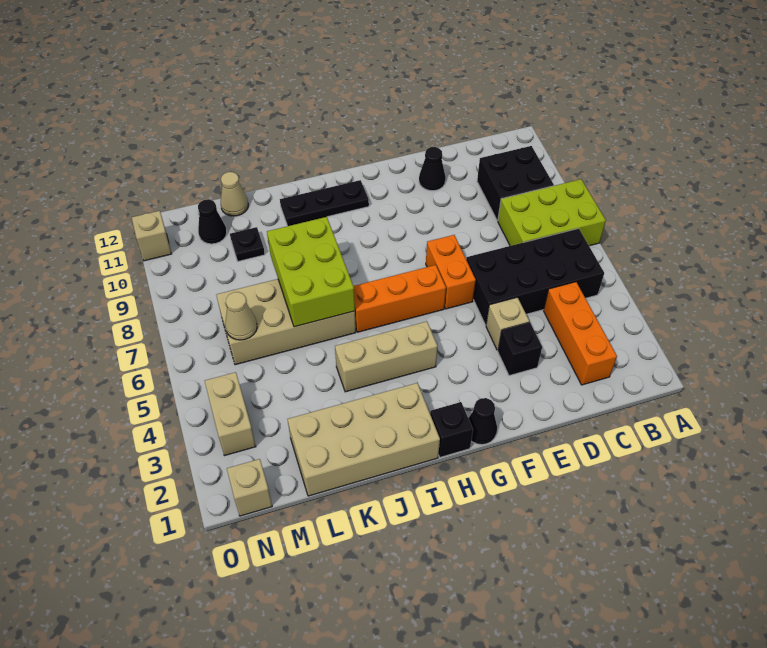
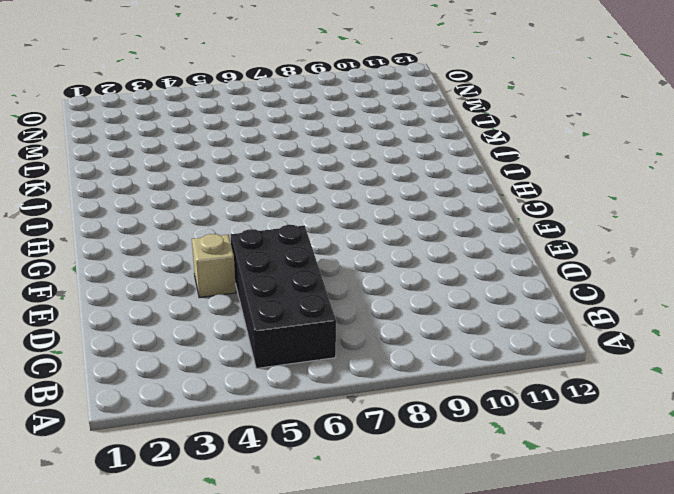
none -> lime 2x3 brick [498,179,606,246]
none -> black 2x2 brick [477,146,554,221]
none -> orange 1x3 brick [544,282,617,385]

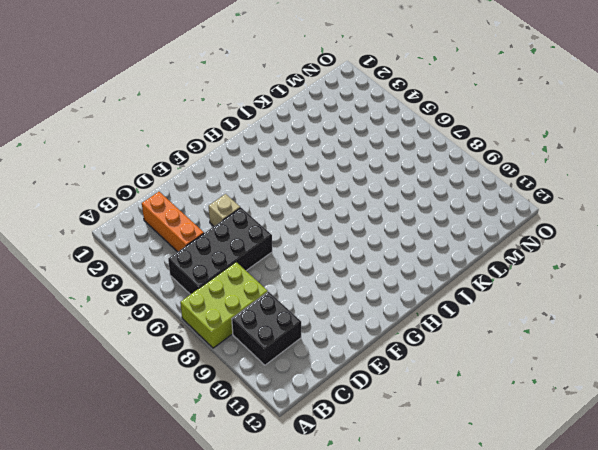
none -> black 1x1 brick [498,322,542,376]
none -> black 1x1 cone [419,147,446,191]
none -> orange 1x2 brick [426,235,476,309]

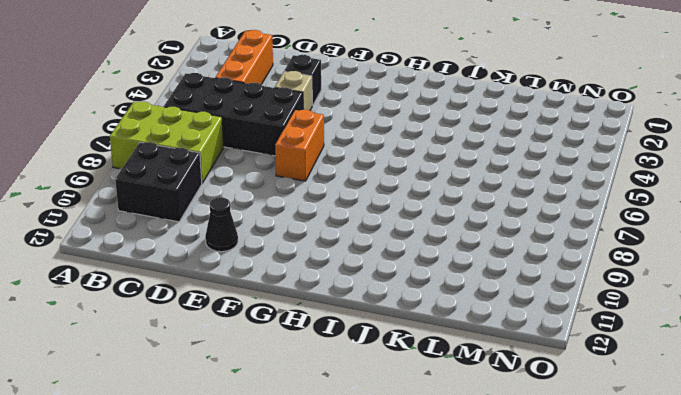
none -> black 1x1 cone [468,398,497,445]
none -> orange 1x3 brick [353,265,446,332]
none -> black 1x1 brick [430,402,473,457]

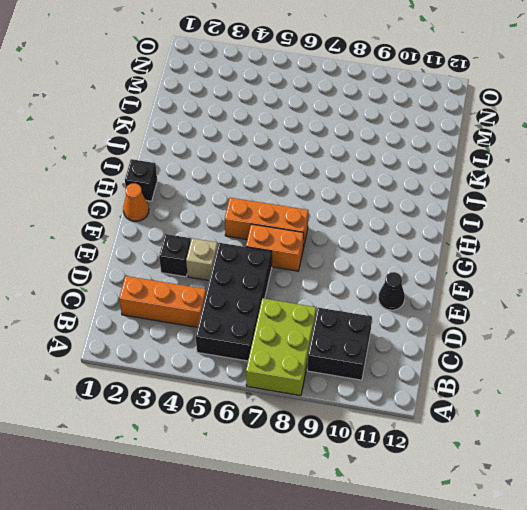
orange 1x1 cone [123,183,149,221] -> black 1x1 cone [468,398,497,445]
orange 1x3 brick [225,198,308,247] -> orange 1x3 brick turned to [353,265,446,332]
none -> tan 1x3 brick [335,321,438,392]
none -> black 1x3 plate [280,180,369,226]
none -> tan 2x4 brick [287,383,440,496]

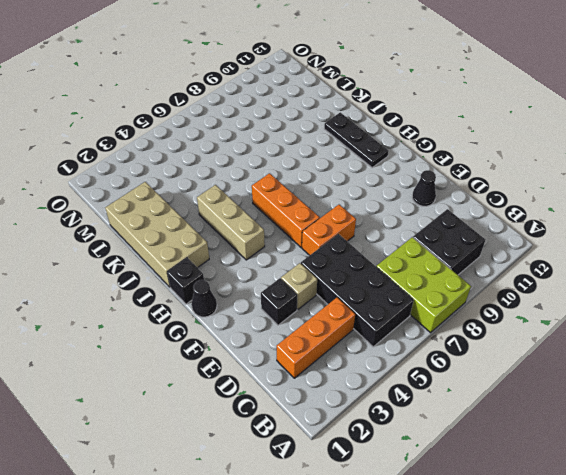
none -> tan 2x4 brick [216,279,356,365]
none -> black 1x1 plate [230,227,265,261]
none -> tan 1x1 cone [221,172,248,216]

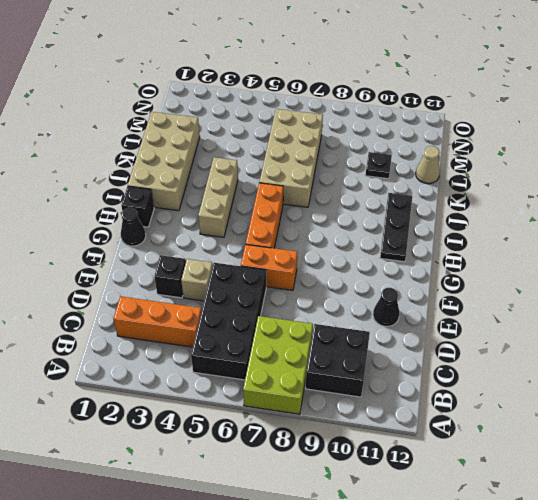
none -> black 1x1 cone [198,199,227,244]
none -> tan 1x1 brick [227,459,272,516]
none -> tan 1x2 brick [205,372,256,456]

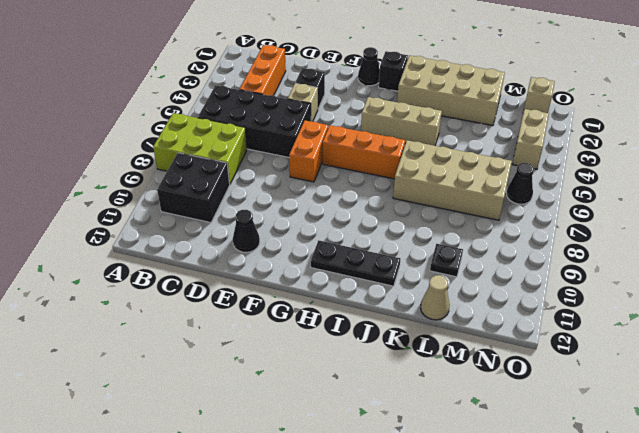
black 1x1 cone [507,163,534,204] -> black 1x1 cone moved to [198,199,227,244]
none -> tan 1x1 brick [132,211,171,261]
none -> lime 2x3 brick [267,217,355,327]
none -> tan 1x1 cone [225,292,257,340]

